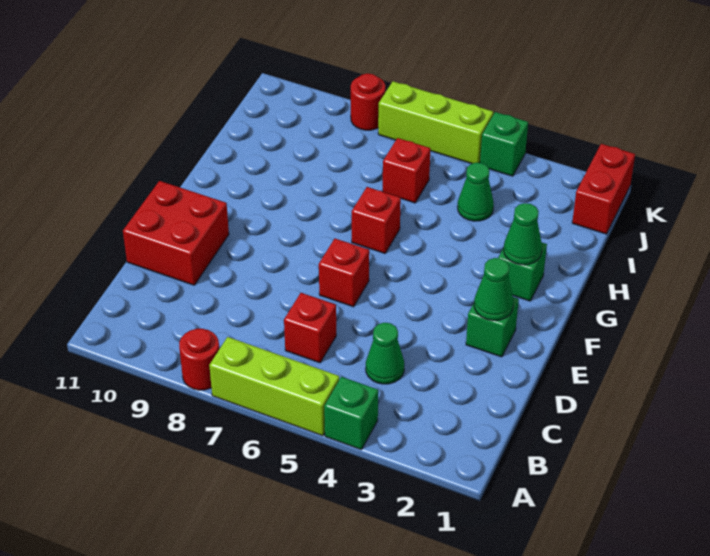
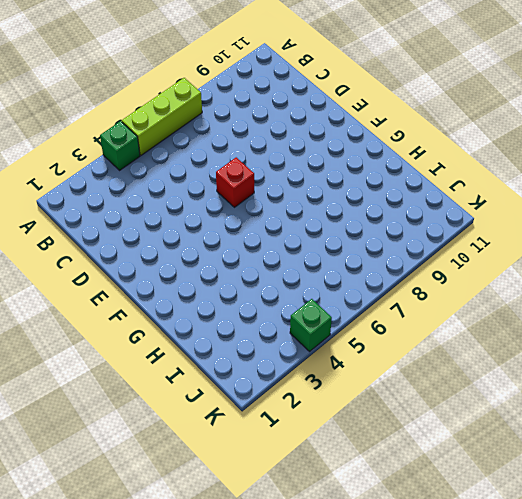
none -> red 1x1 round brick [179,329,219,390]
none -> green 1x1 cone [366,323,404,384]
none -> red 1x1 brick [284,293,336,363]

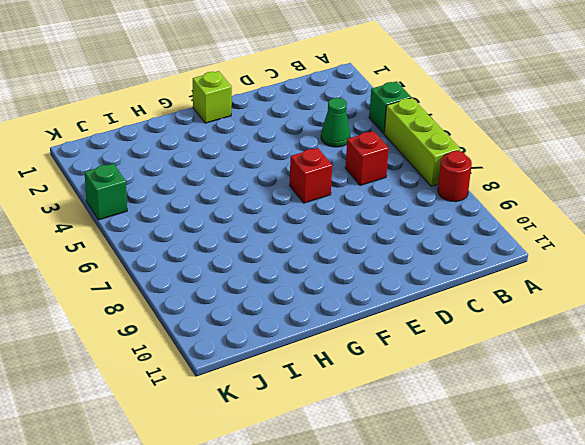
lime 1x1 brick [193,71,232,123] -> none
none -> red 2x2 brick [123,181,229,285]
none -> green 1x1 brick [466,297,519,357]
none -> green 1x1 brick [498,243,547,301]

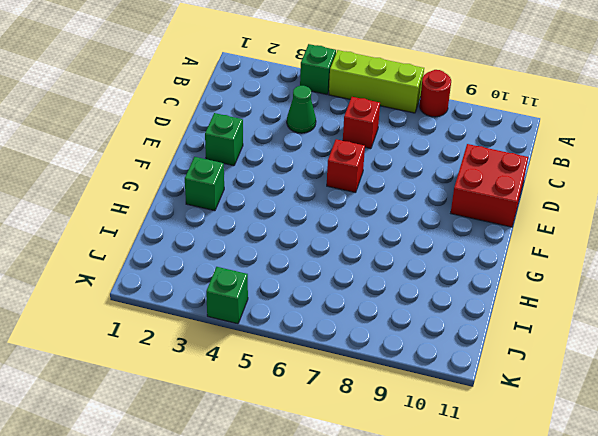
none -> red 1x1 brick [352,187,401,253]
none -> green 1x1 cone [457,163,494,221]
none -> red 1x1 brick [383,138,430,203]

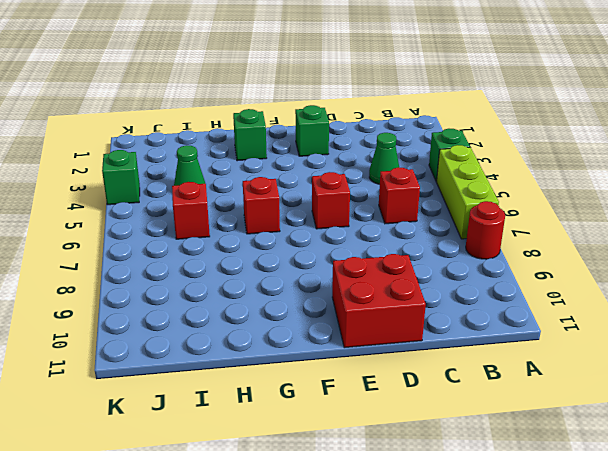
none -> red 1x2 brick [572,144,635,234]
none -> lime 1x3 brick [378,81,493,164]
none -> red 1x1 round brick [351,74,385,130]

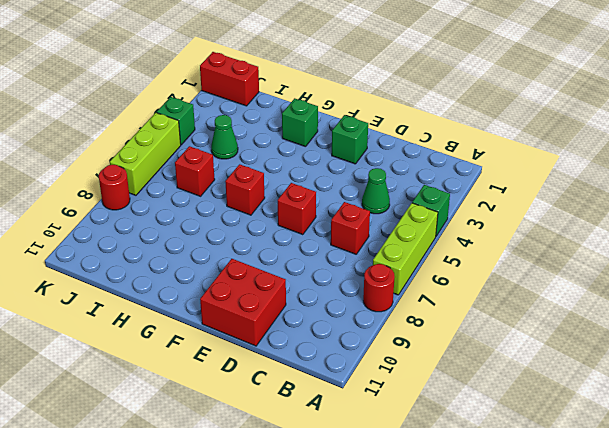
none -> green 1x1 cone [474,258,514,321]
none -> green 1x1 cone [504,203,542,265]

